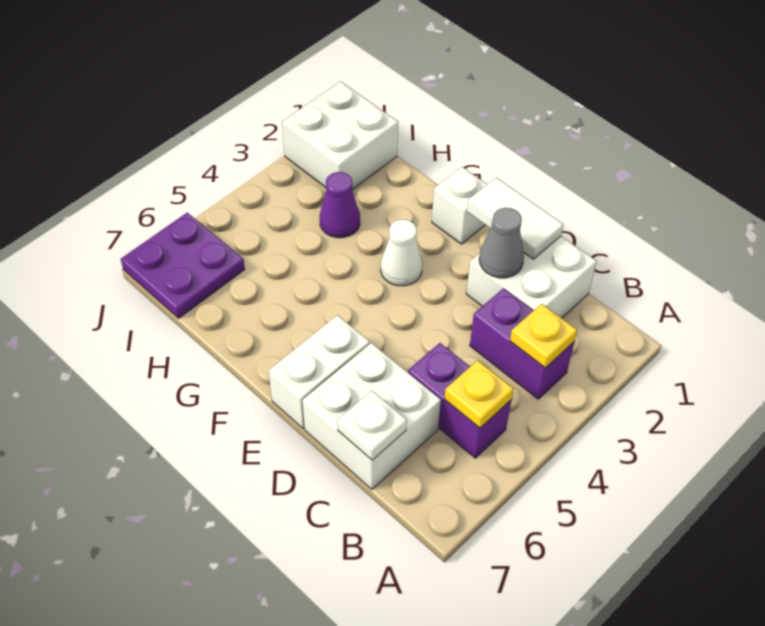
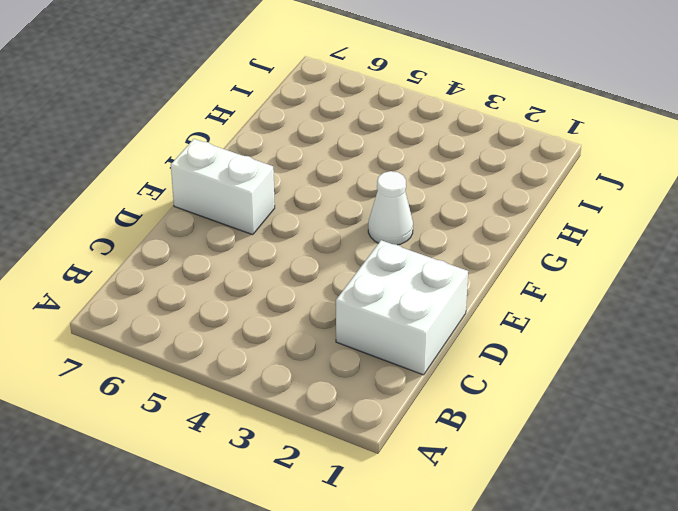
none -> purple 1x2 brick [470,288,575,399]
none -> purple 1x2 brick [408,343,511,458]
none -> white 2x2 brick [303,343,441,489]

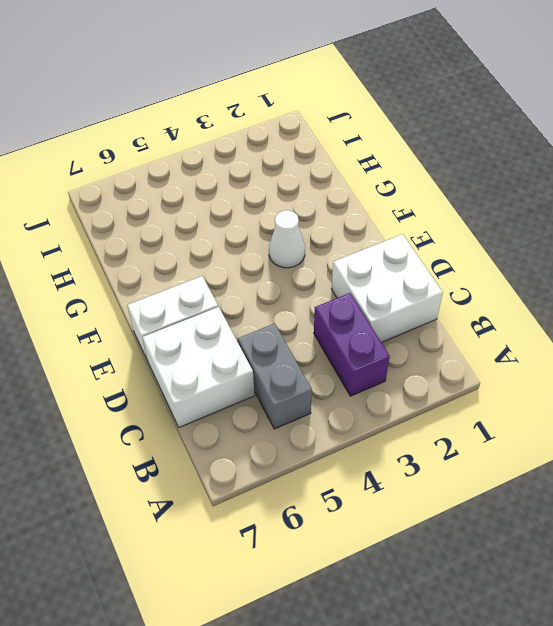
grey 1x2 brick [238,323,312,429] -> purple 1x2 brick [408,343,511,458]
none -> white 1x1 brick [432,167,487,244]
none -> purple 1x1 cone [320,172,360,238]
none -> white 2x2 brick [282,81,398,190]

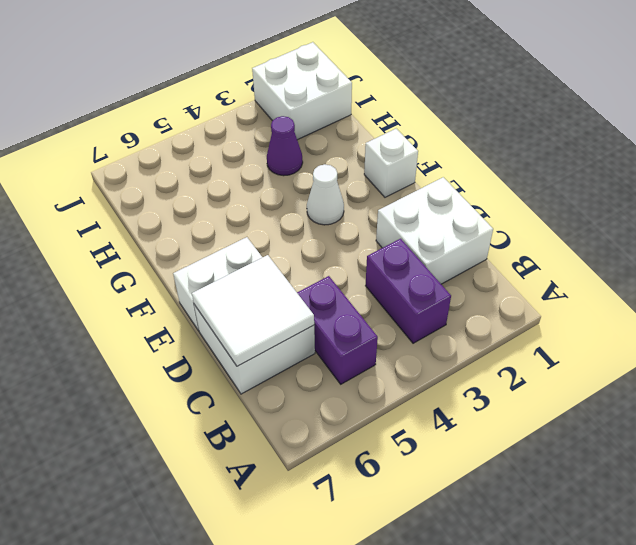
white 2x2 tile [192,255,314,366] -> white 1x1 plate [337,391,407,460]
none -> purple 2x2 plate [121,213,245,318]
none -> yellow 1x1 plate [510,304,577,368]
none -> yellow 1x1 plate [444,360,514,428]

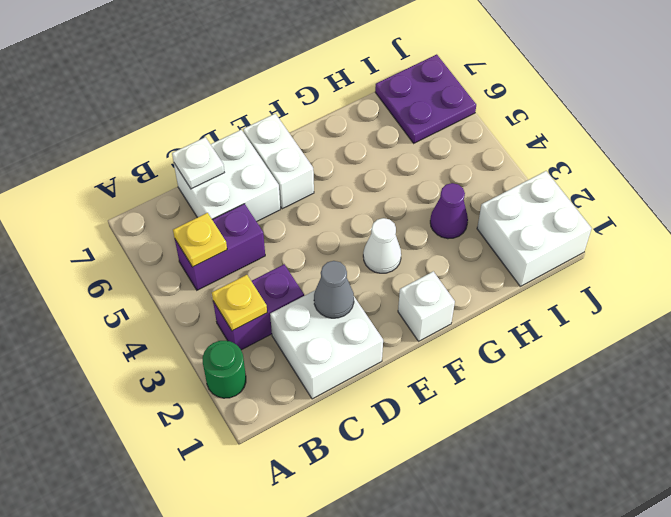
green 1x1 round brick [203,341,246,398] -> none
none -> white 1x2 tile [467,178,563,259]

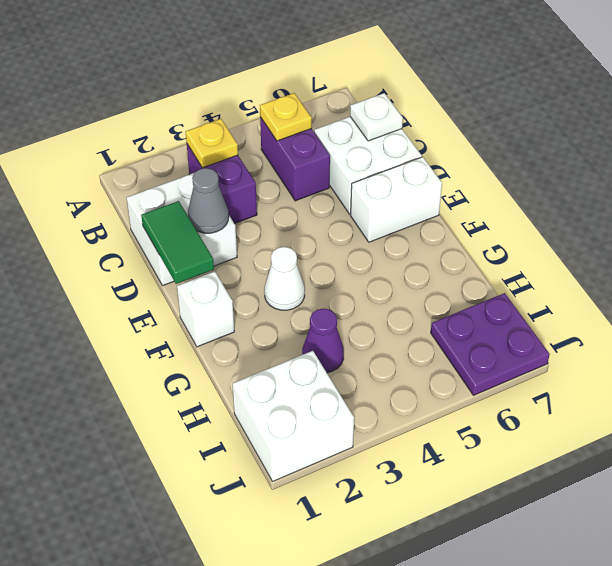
green 1x2 tile [141,201,214,284] -> white 1x2 tile [467,178,563,259]

